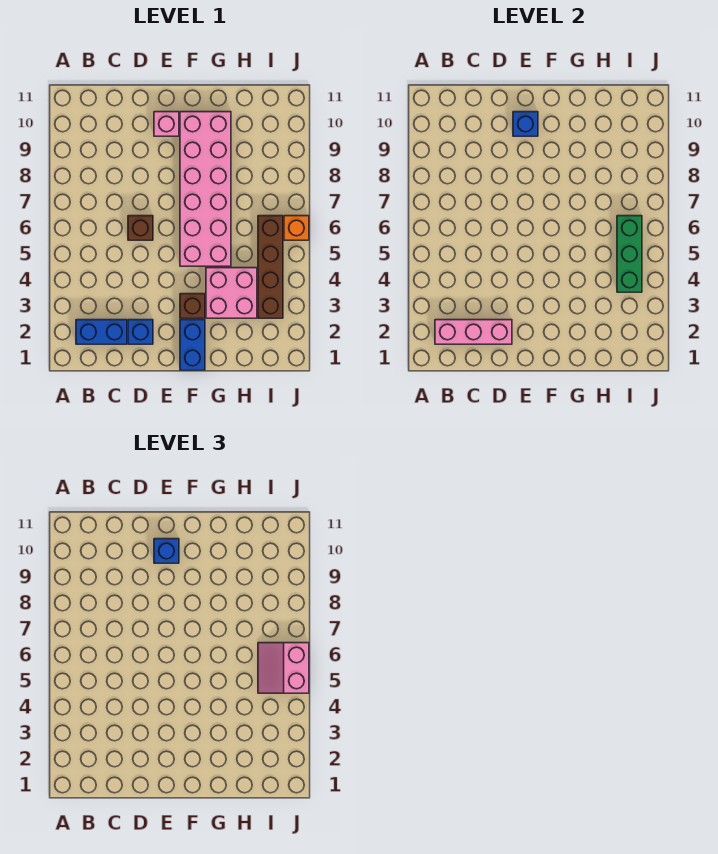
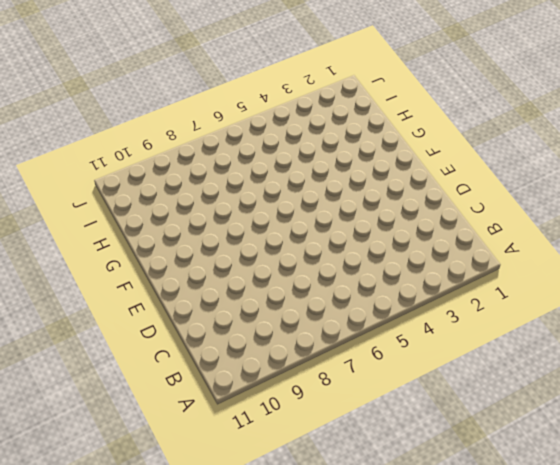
none -> blue 1x2 brick [76,320,127,344]
none -> blue 1x1 brick [128,320,153,344]
none -> brown 1x1 brick [128,216,153,240]

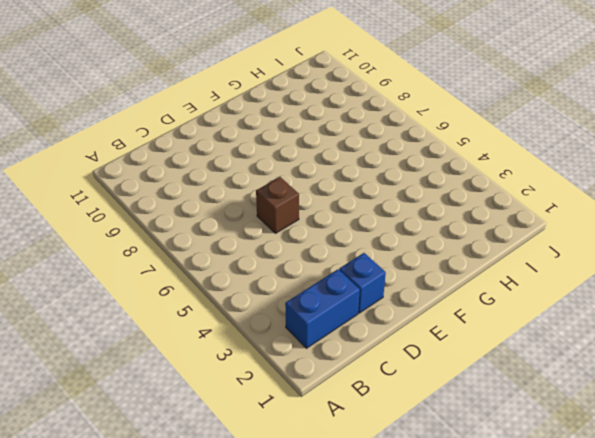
none -> pink 1x1 brick [154,112,179,136]
none -> blue 1x2 brick [180,320,205,370]
none -> brown 1x1 brick [180,294,205,318]

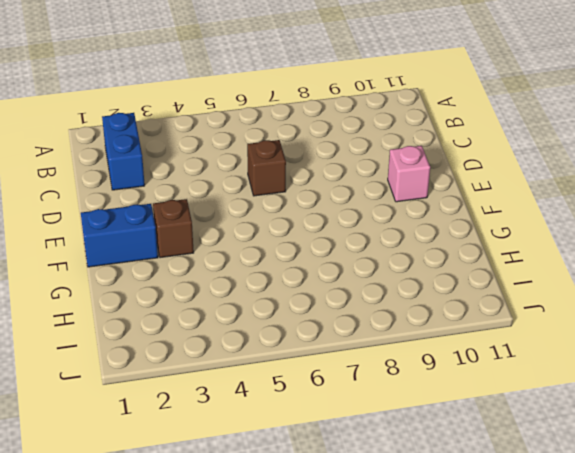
none -> blue 1x1 brick [128,320,153,344]
none -> pink 2x6 brick [180,112,231,266]
none -> pink 2x2 brick [206,268,257,318]

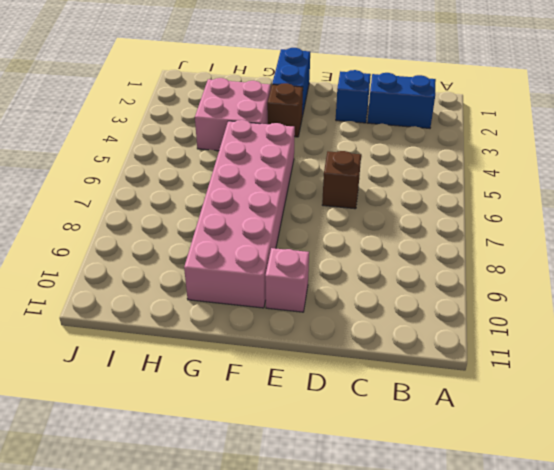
none -> brown 1x4 brick [258,216,283,318]
none -> orange 1x1 brick [284,216,309,240]
none -> pink 1x3 brick [435,320,512,344]

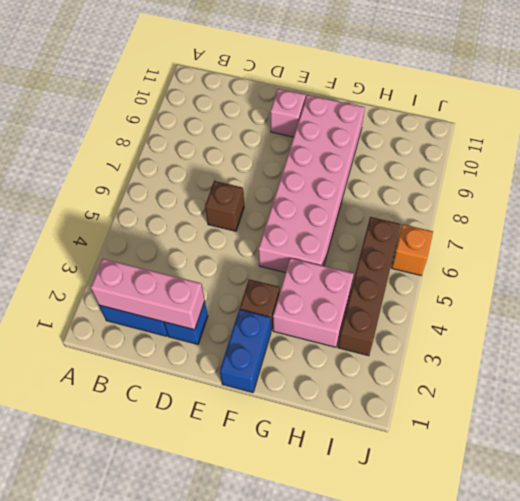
none -> blue 1x1 brick [513,112,538,136]
none -> green 1x3 brick [617,216,642,292]
none -> blue 1x1 brick [154,539,179,563]

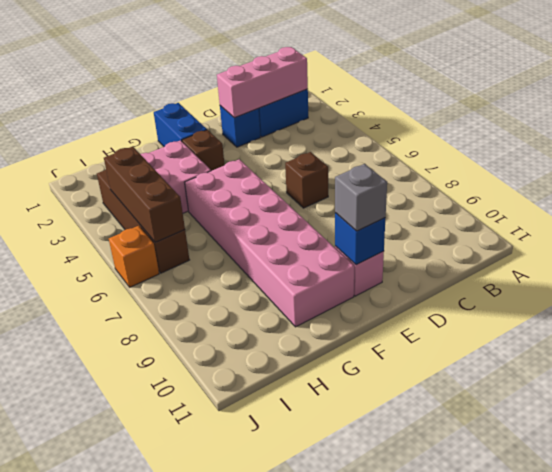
grey 1x1 brick [335,164,387,231] -> blue 1x1 brick [154,539,179,563]
brown 1x3 brick [104,146,185,242] -> green 1x3 brick [617,216,642,292]
none -> pink 2x2 slope [258,643,309,693]

